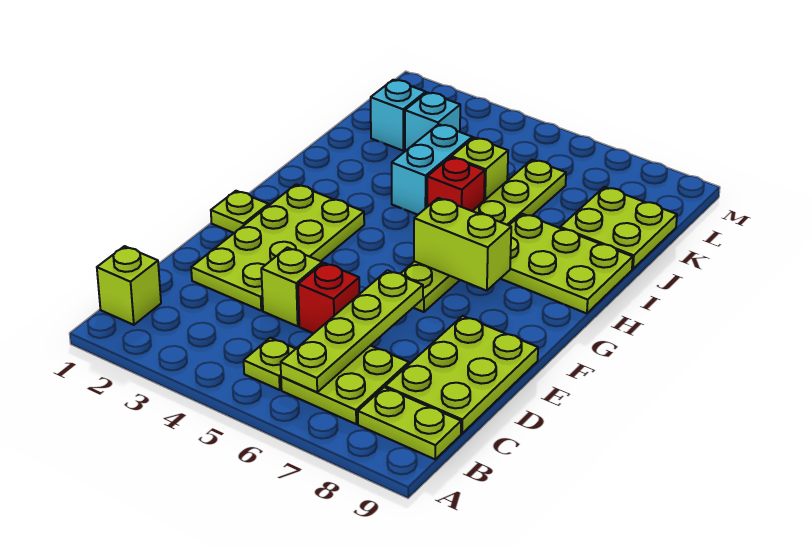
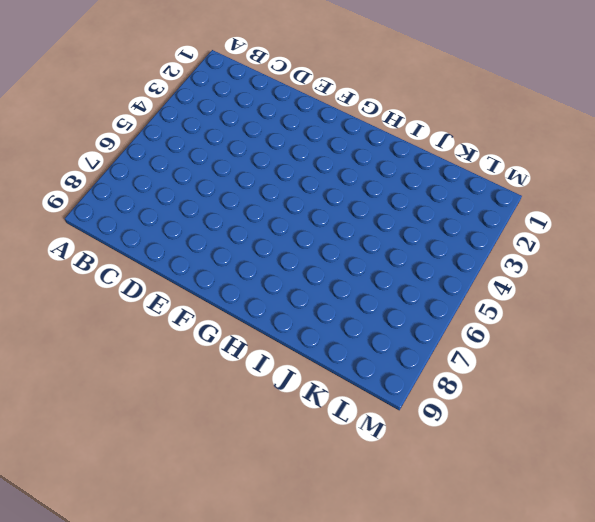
none -> lime 1x1 brick [97,246,161,325]
none -> lime 1x1 plate [244,338,295,390]
none -> lime 2x2 plate [281,346,409,424]

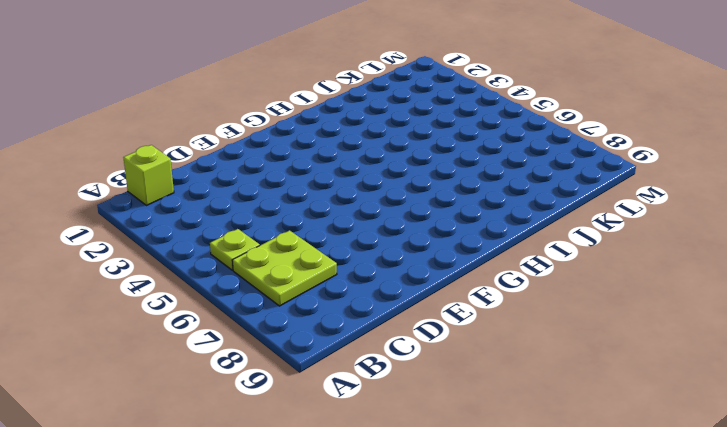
none -> lime 1x2 plate [358,387,461,459]
none -> lime 2x3 plate [385,316,538,434]
none -> lime 2x4 plate [191,184,364,310]

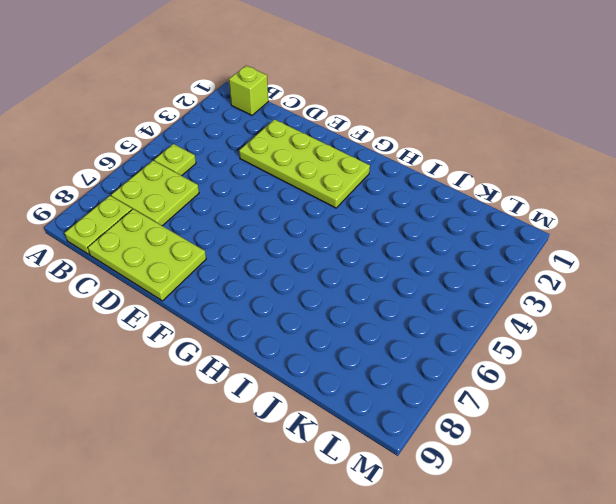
none -> lime 1x1 brick [261,247,322,326]
none -> red 1x1 brick [298,263,359,333]
none -> lime 1x1 plate [211,191,269,233]

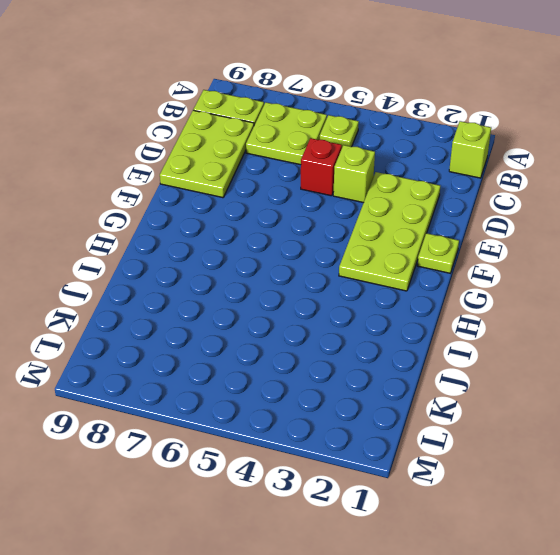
none -> lime 1x6 plate [400,160,566,312]
none -> lime 2x3 plate [500,214,633,313]
none -> cyan 1x2 brick [392,124,472,215]

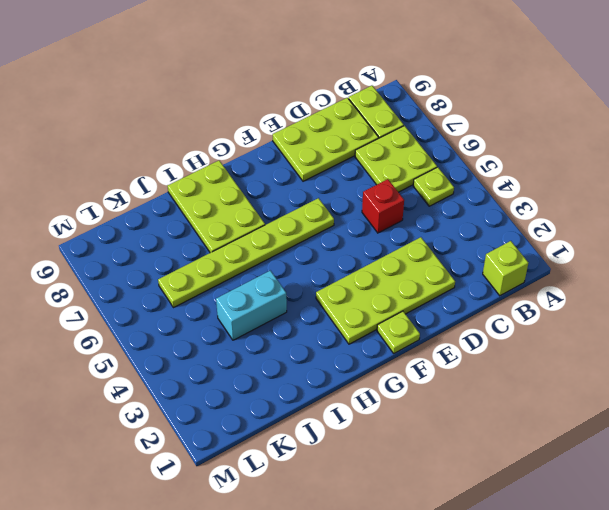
none -> lime 1x1 brick [261,247,322,326]
none -> red 1x1 brick [427,157,485,211]
none -> lime 1x1 brick [452,138,508,201]

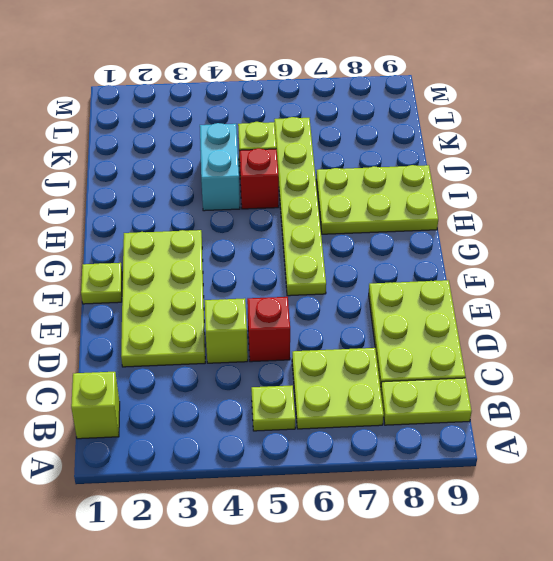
none -> lime 2x2 plate [560,187,677,269]
none -> cyan 1x1 brick [371,80,426,151]
none -> cyan 1x1 brick [405,92,460,151]

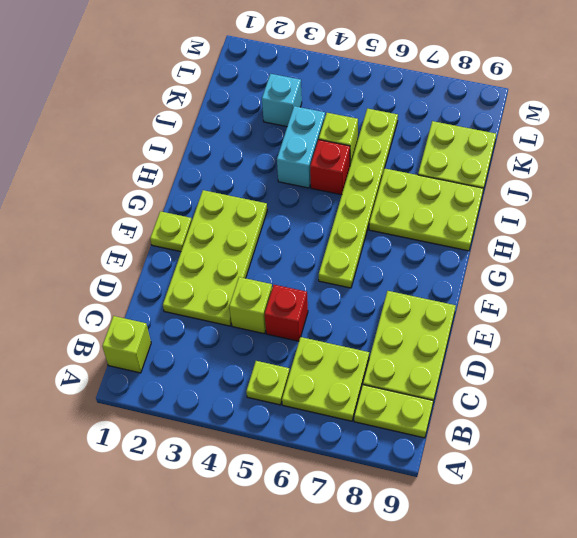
none -> cyan 1x1 brick [371,80,426,151]
none -> lime 1x4 plate [281,270,423,392]
none -> lime 1x2 brick [414,198,511,291]

